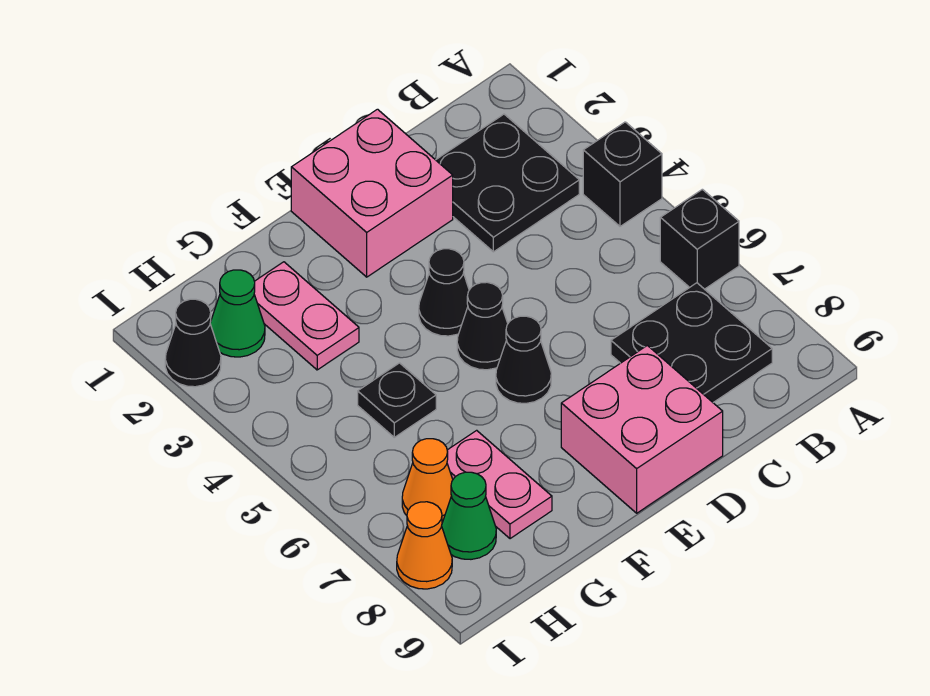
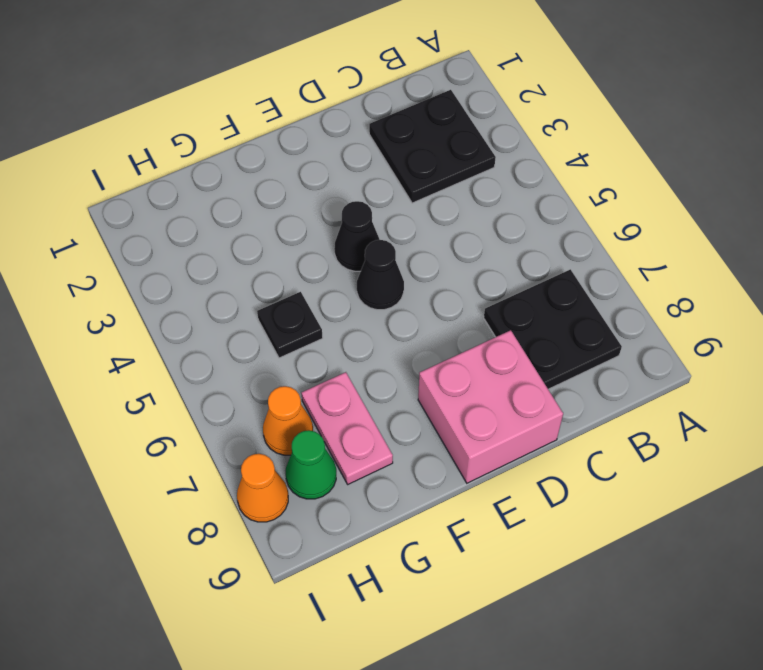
none -> black 1x1 brick [583,122,662,226]
none -> black 1x1 brick [660,189,739,289]
none -> pink 2x2 brick [291,109,453,277]

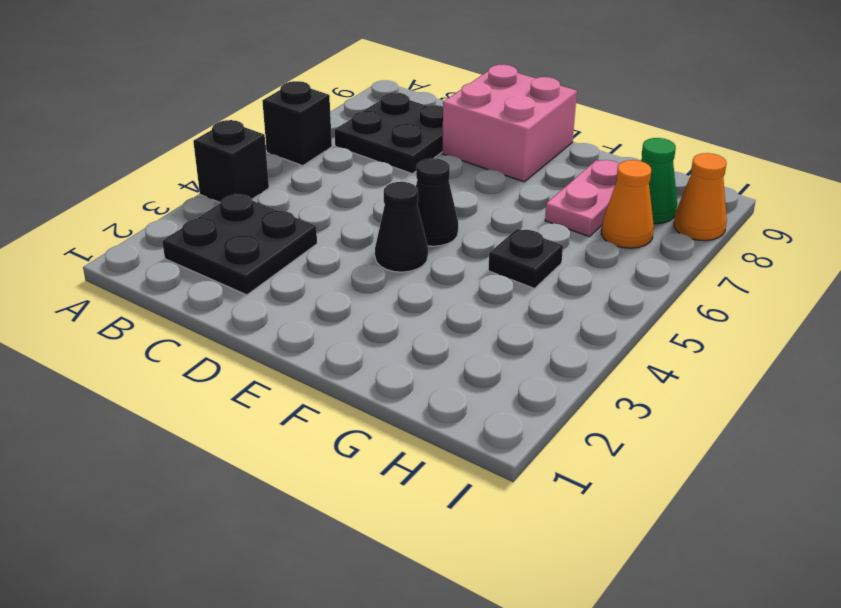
none -> pink 2x2 brick [291,109,453,277]
none -> black 1x1 cone [496,316,551,403]
none -> pink 1x2 plate [254,262,359,370]

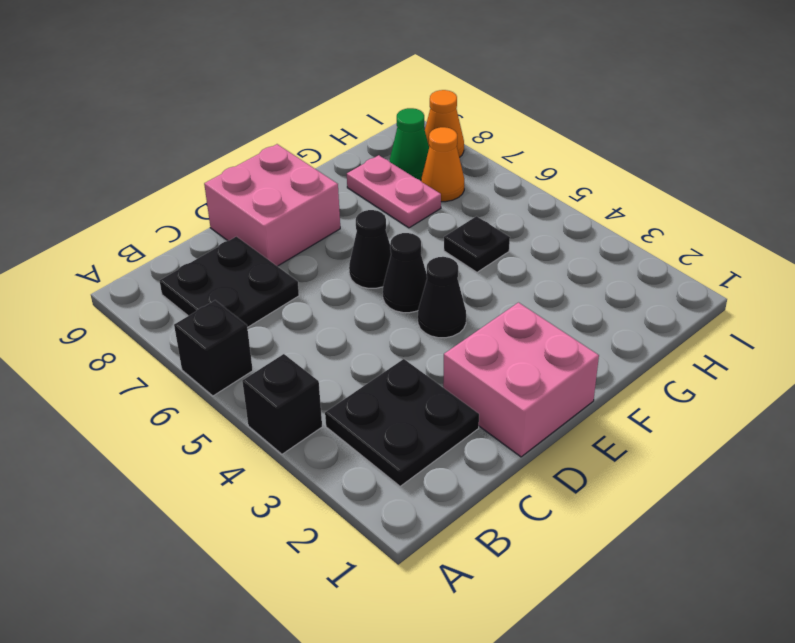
none -> pink 1x2 plate [254,262,359,370]
none -> green 1x1 cone [210,270,265,357]
none -> black 1x1 cone [165,299,221,387]

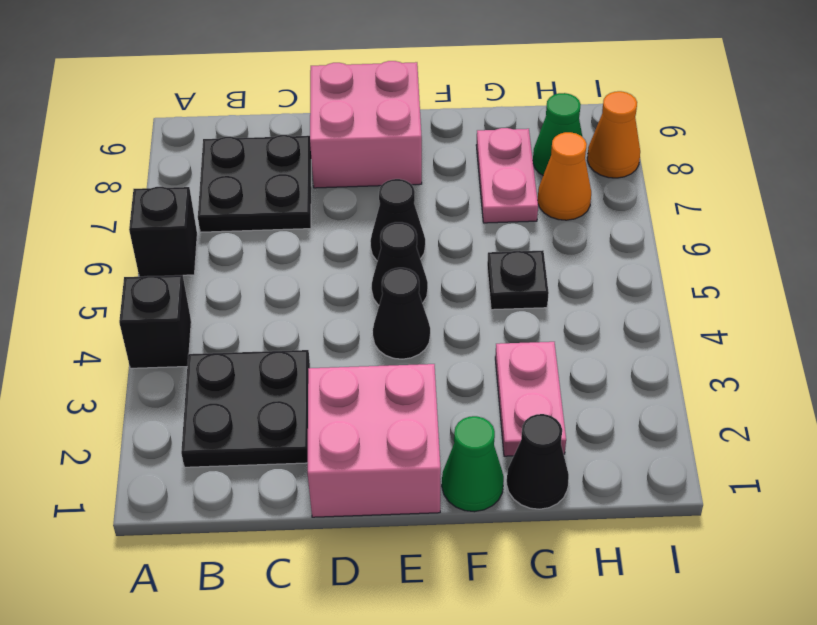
green 1x1 cone [442,416,504,512] -> green 1x1 cone moved to [210,270,265,357]
black 1x1 cone [507,414,569,509] -> black 1x1 cone moved to [165,299,221,387]

